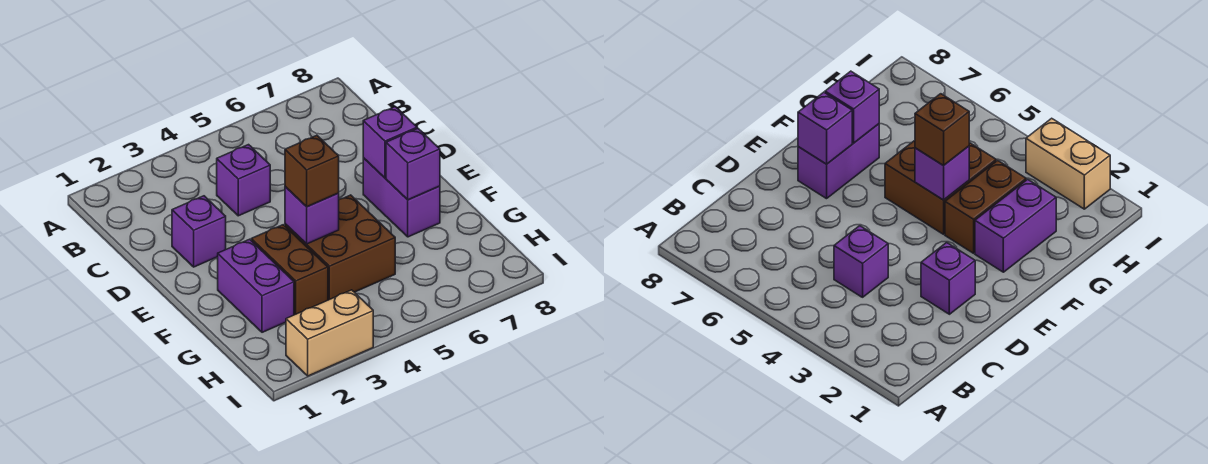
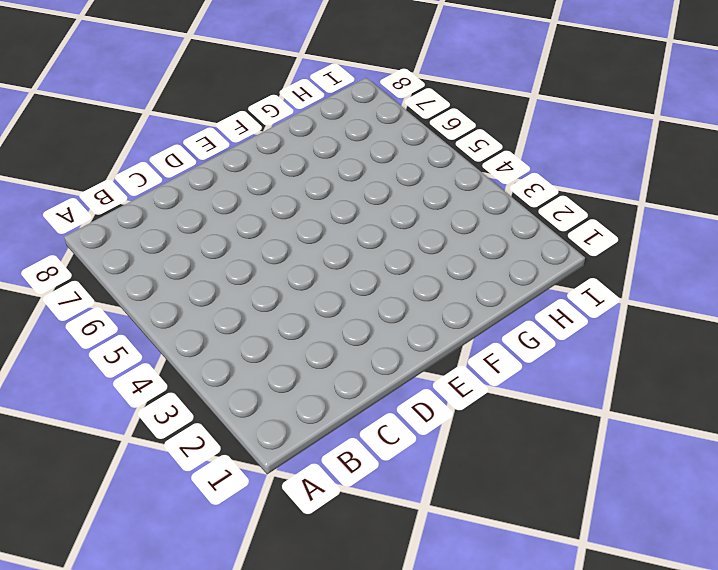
none -> purple 1x1 brick [217,145,270,216]
none -> purple 1x1 brick [172,196,226,267]

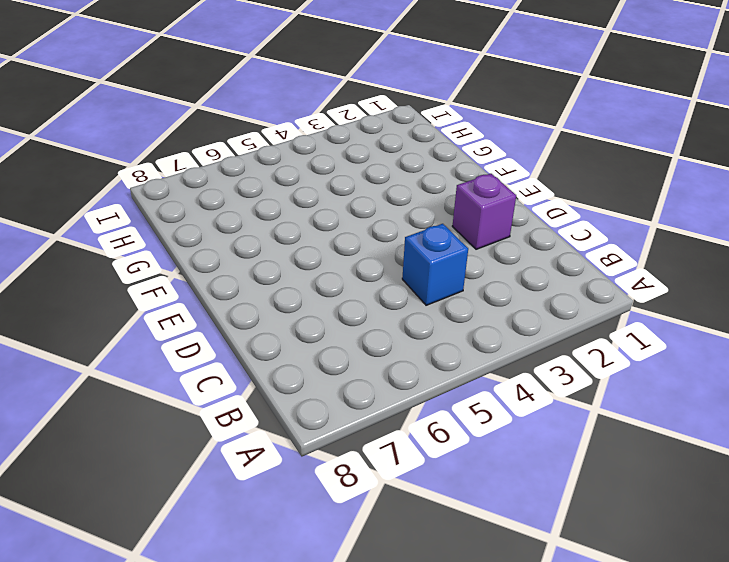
blue 1x1 brick [402,224,468,305] -> purple 1x1 brick [217,145,270,216]
none -> purple 1x2 brick [363,158,440,237]
none -> purple 1x2 brick [218,239,294,332]

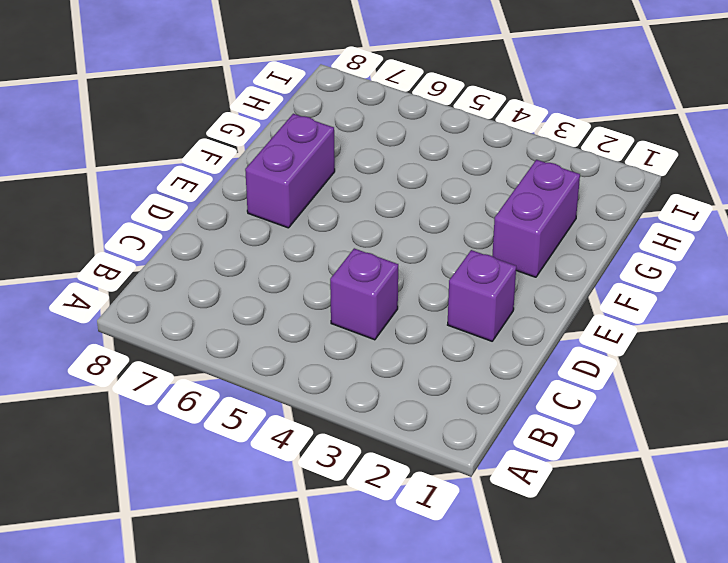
none -> brown 1x2 brick [251,225,328,315]
none -> brown 2x2 brick [285,195,395,300]

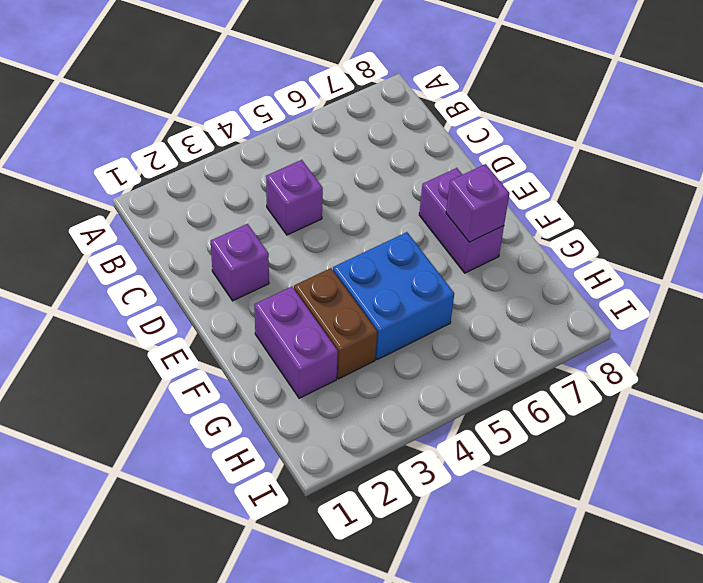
blue 2x2 brick [333,232,454,360] -> brown 2x2 brick [285,195,395,300]
none -> tan 1x2 brick [286,290,373,376]
none -> purple 1x1 brick [363,107,417,178]

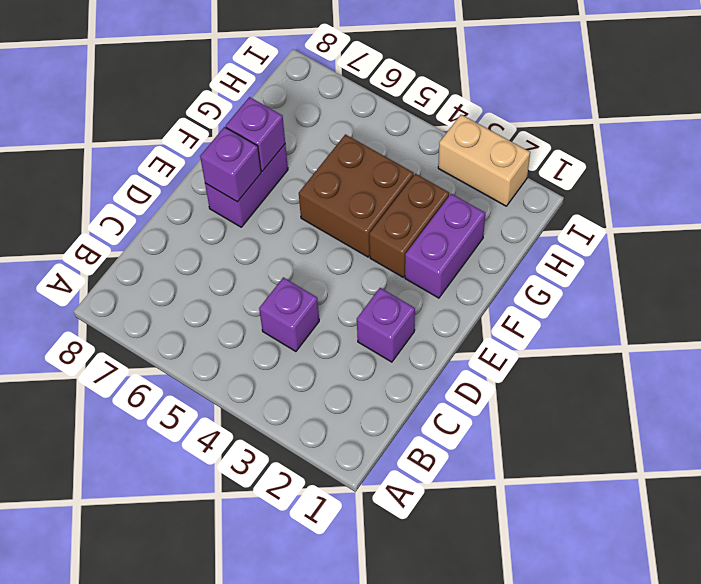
none -> purple 1x1 brick [285,187,339,244]
none -> brown 1x1 brick [285,135,339,207]

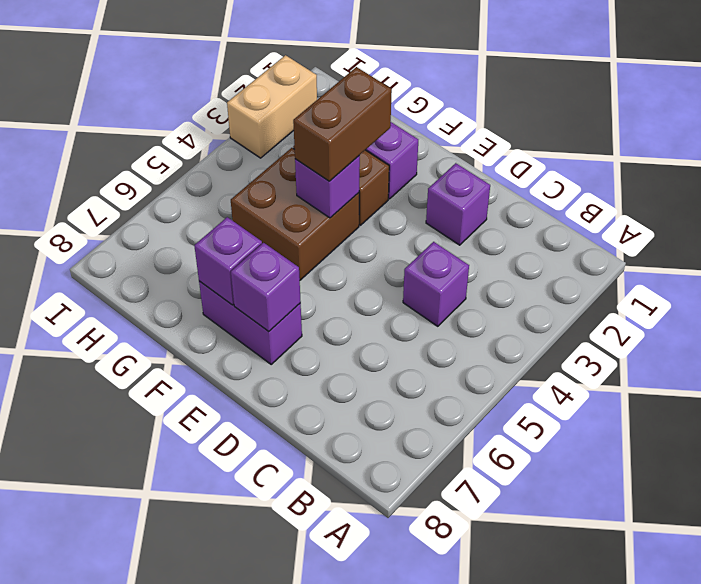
brown 1x2 brick [293,67,392,181] -> brown 1x1 brick [285,135,339,207]

